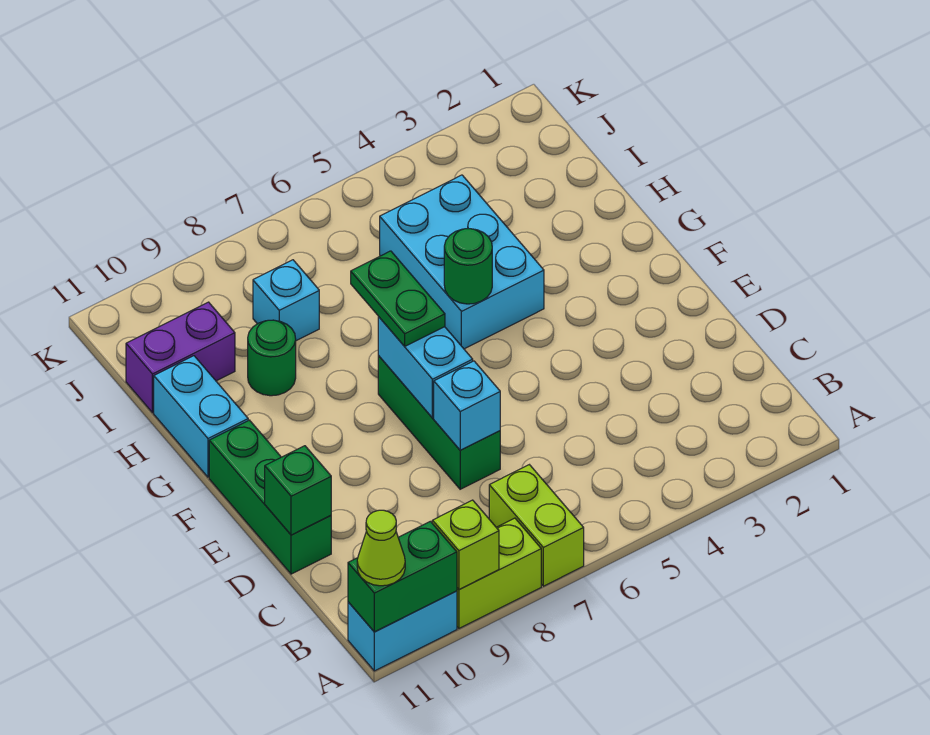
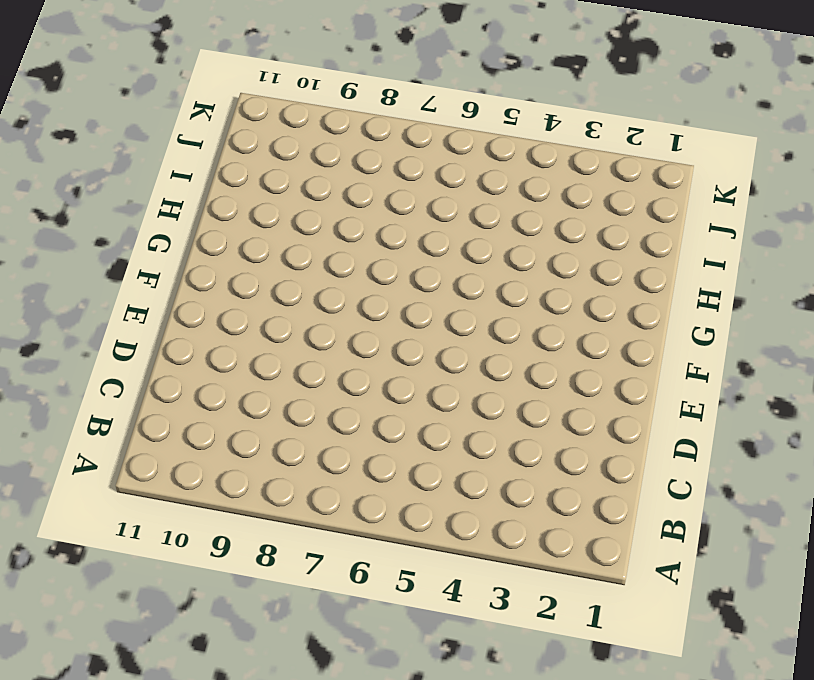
none -> lime 1x2 brick [489,465,584,586]
none -> lime 1x2 brick [457,518,541,628]
none -> cyan 1x2 brick [348,591,457,671]

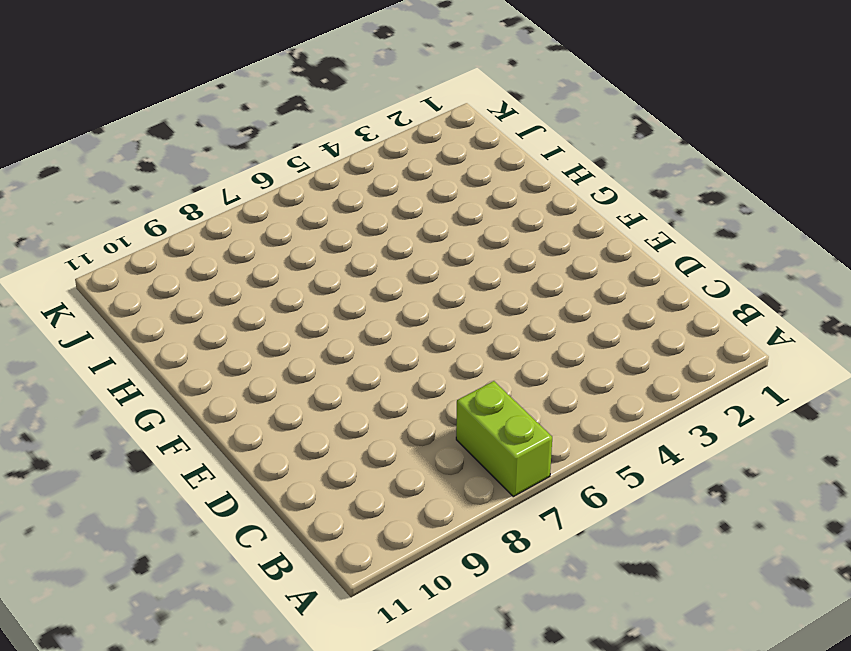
none -> lime 1x2 brick [457,518,541,628]
none -> cyan 1x2 brick [348,591,457,671]
none -> green 1x3 brick [378,356,500,489]

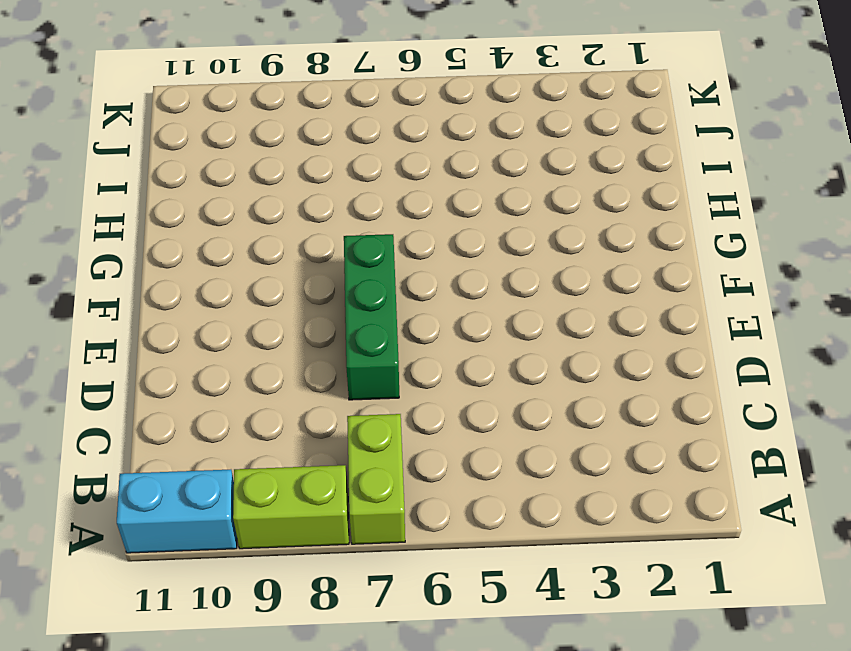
none -> green 1x3 brick [209,420,331,574]
none -> cyan 2x3 brick [380,175,544,349]
none -> cyan 1x2 brick [154,356,248,477]

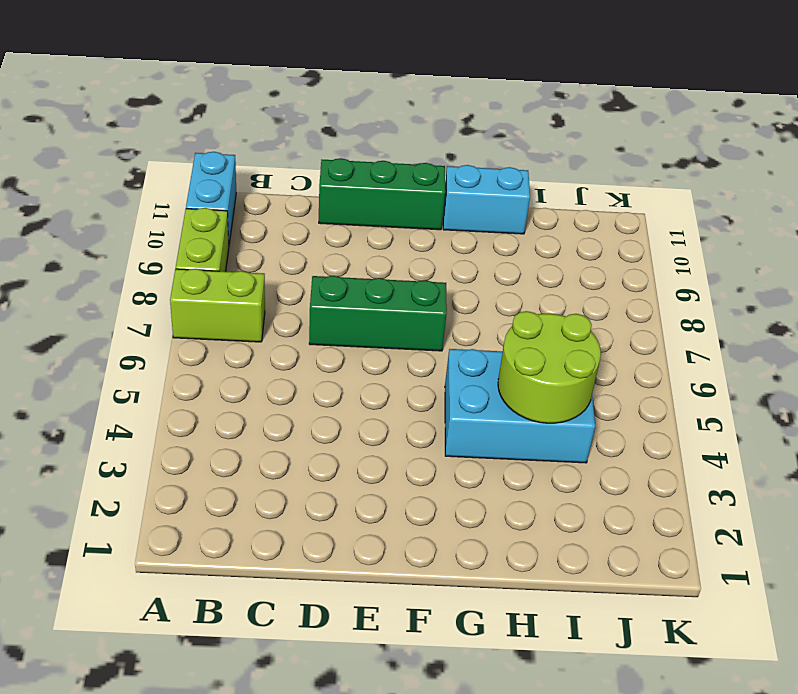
lime 2x2 round brick [498,311,601,423] -> none
none -> green 1x1 round brick [248,320,296,396]
none -> cyan 1x1 brick [253,260,319,341]
none -> purple 1x2 brick [126,302,235,413]

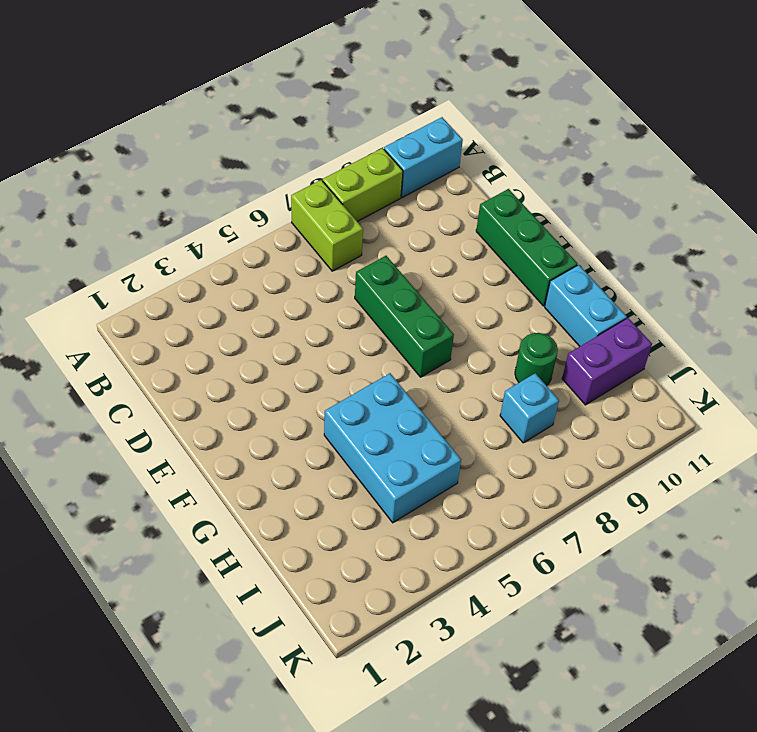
none -> lime 1x1 brick [432,500,499,590]
none -> green 1x2 brick [348,521,457,632]
none -> cyan 1x1 brick [434,361,500,450]

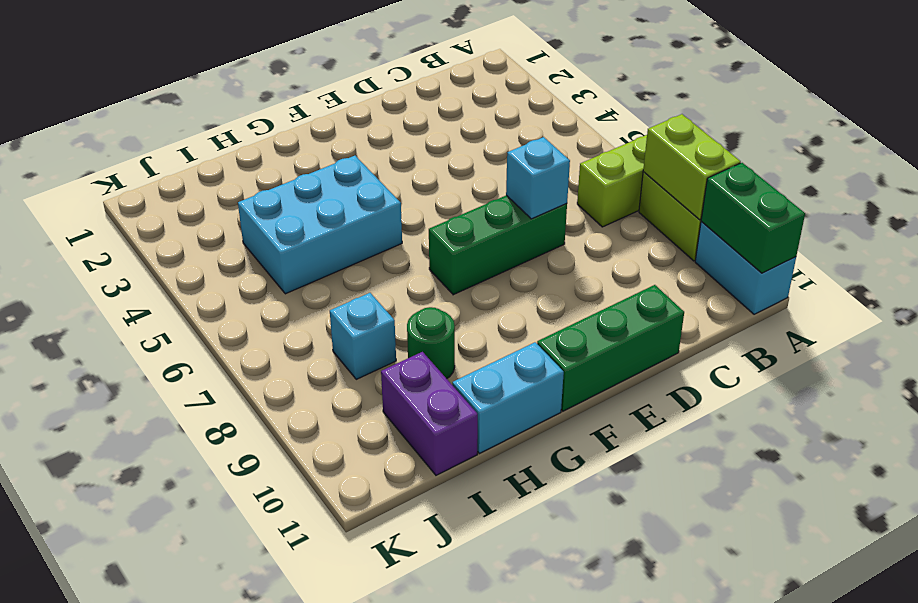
lime 1x2 brick [643,114,741,220] -> lime 1x1 brick [432,500,499,590]
none -> green 1x1 brick [265,446,331,535]
none -> cyan 1x2 brick [378,317,473,418]
none -> green 1x1 round brick [444,229,492,304]

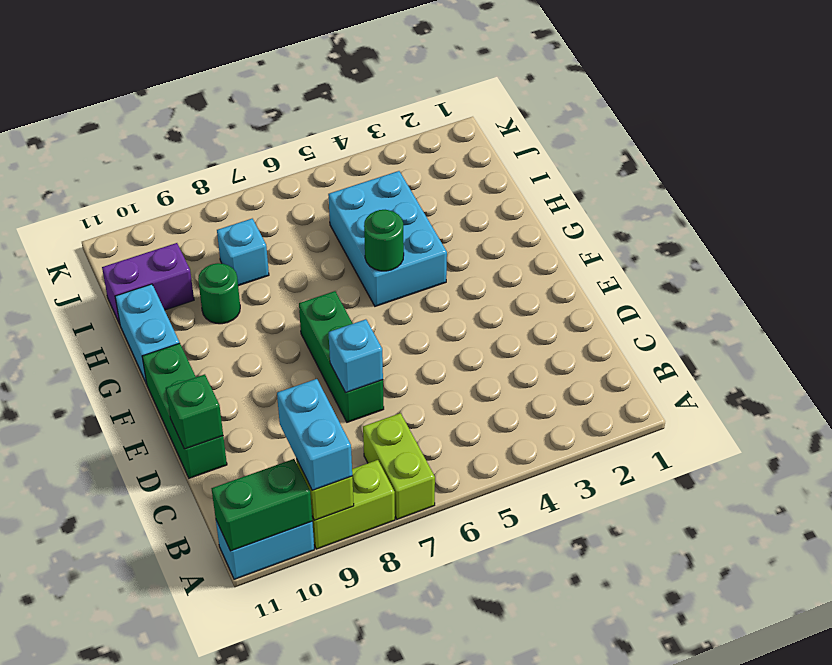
cyan 1x2 brick [277,379,352,490] -> cyan 1x2 brick moved to [378,317,473,418]
none -> lime 1x1 cone [357,510,405,586]
none -> green 1x2 plate [351,251,445,346]

